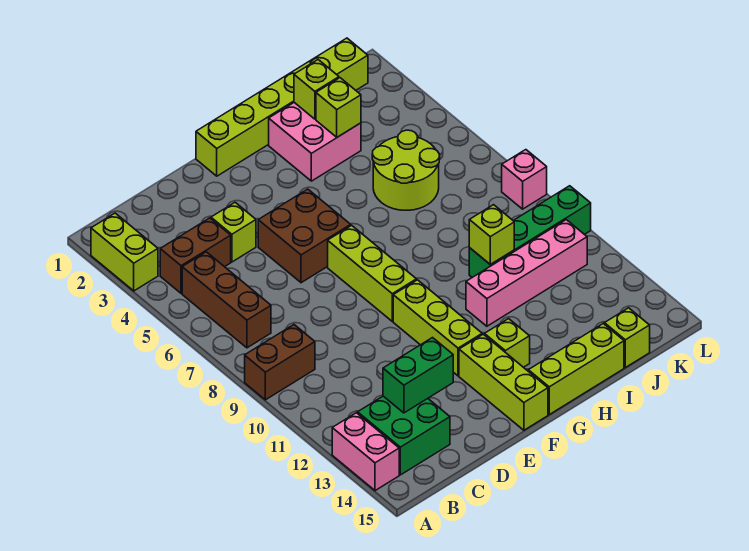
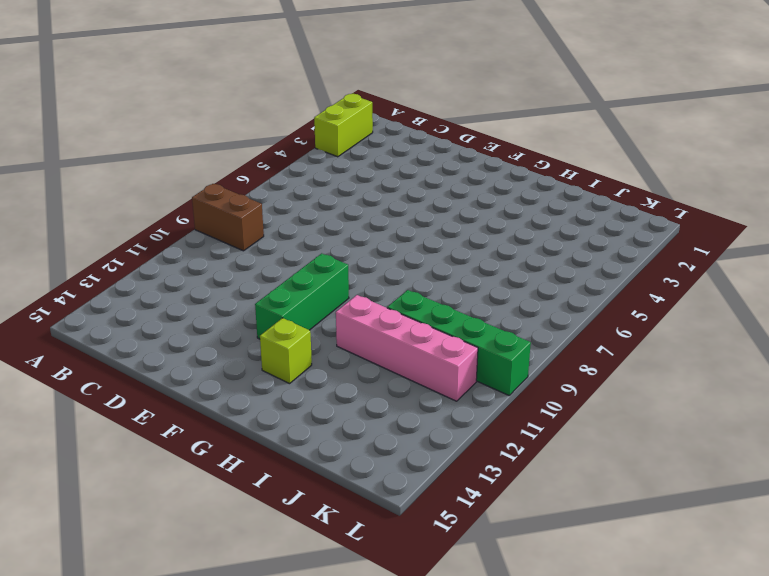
green 1x3 brick [255,253,349,339] -> lime 1x3 brick [393,280,482,376]
none -> pink 1x2 brick [332,413,399,491]
none -> brown 1x2 brick [160,218,231,293]
none -> brown 1x3 brick [182,252,271,348]

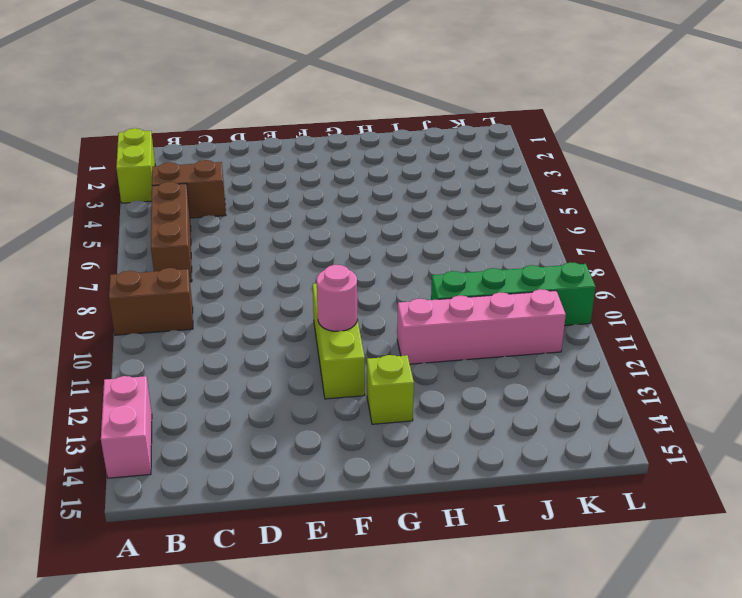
pink 1x1 round brick [317,265,357,331] -> none
none -> green 2x2 brick [358,396,450,475]
none -> lime 1x1 brick [211,203,256,262]
none -> brown 2x2 brick [258,189,351,283]

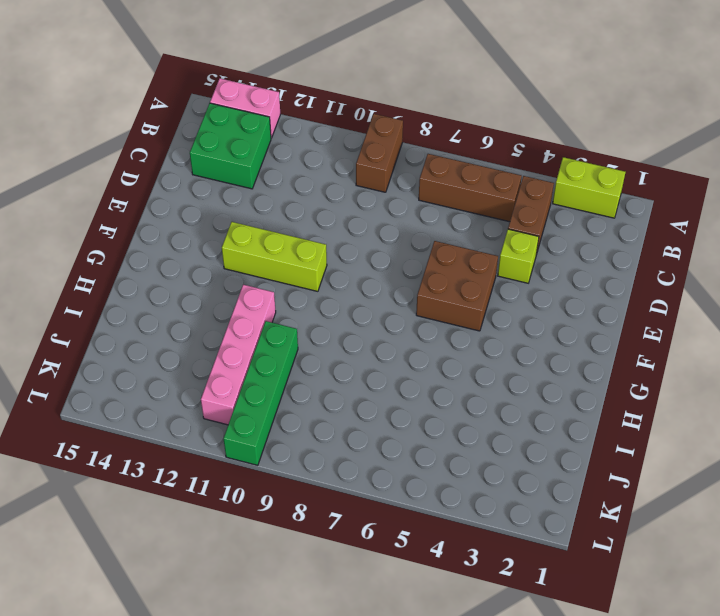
none -> lime 1x6 brick [196,38,368,176]
none -> lime 1x3 brick [328,225,416,321]
none -> lime 1x3 brick [459,334,548,430]

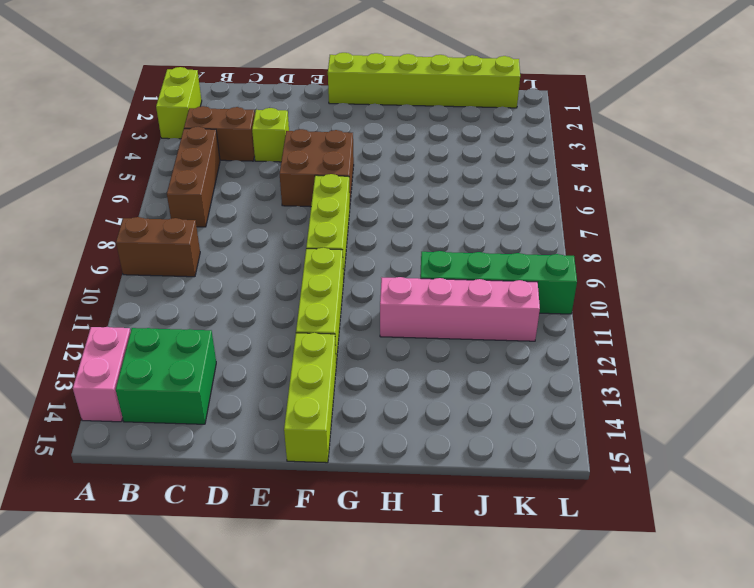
none -> lime 1x1 brick [485,319,530,367]
none -> lime 1x3 brick [528,324,624,414]
none -> pink 2x2 brick [269,103,361,181]

